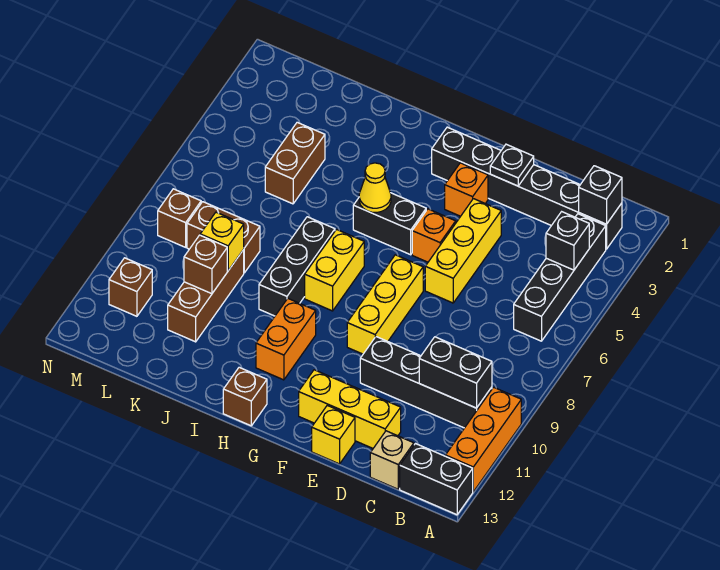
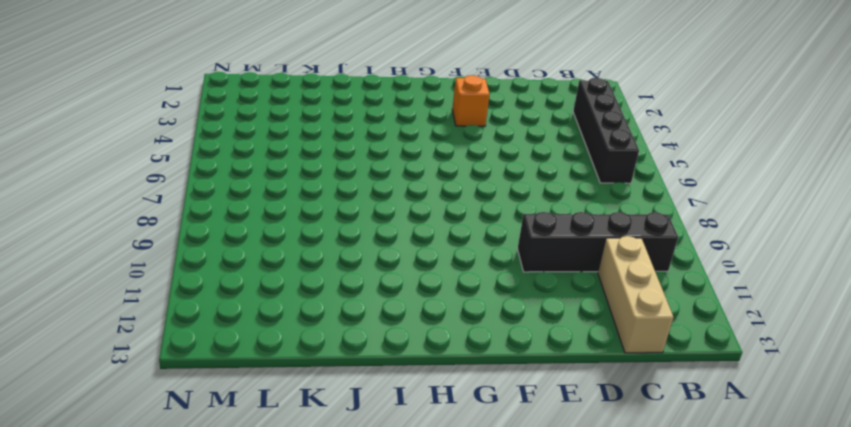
tan 1x3 brick [598,236,674,353] -> tan 1x1 brick [370,431,414,489]
none -> orange 1x3 brick [445,387,521,492]
none -> black 1x2 brick [400,444,473,515]
none -> black 1x6 brick [432,127,622,249]

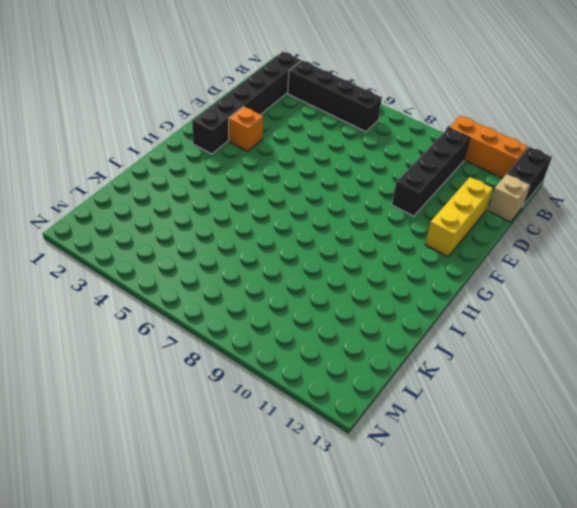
none -> yellow 1x3 brick [425,199,501,303]
none -> yellow 1x1 brick [312,405,355,464]
none -> orange 1x1 brick [412,209,456,262]

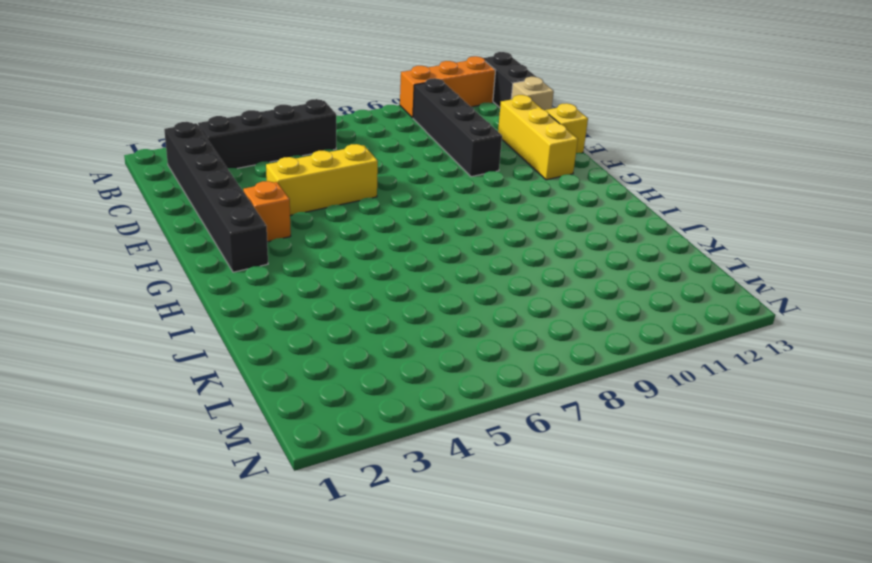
none -> orange 1x1 brick [412,209,456,262]
none -> yellow 1x3 brick [347,255,423,354]
none -> black 1x2 brick [353,193,426,255]

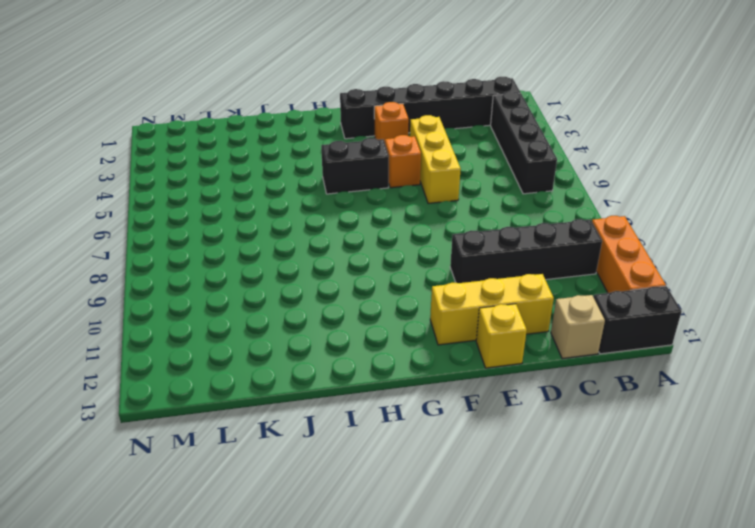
none -> yellow 1x3 brick [347,255,423,354]
none -> yellow 1x2 brick [305,229,364,311]
none -> orange 1x2 brick [256,299,316,380]

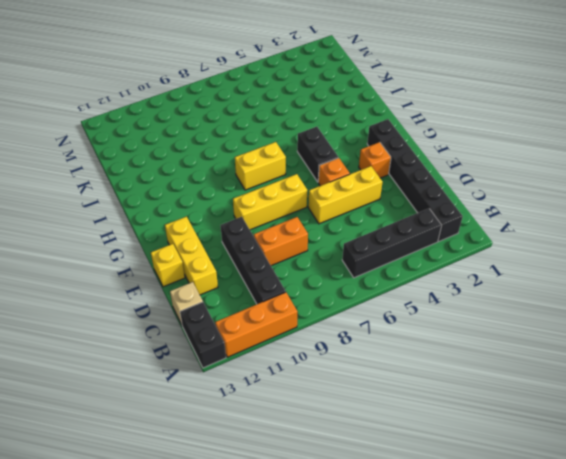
orange 1x2 brick [254,217,308,266] -> orange 1x2 brick moved to [256,299,316,380]
none -> brown 1x1 brick [223,367,267,426]
none -> black 1x3 brick [259,217,335,316]
none -> brown 1x2 brick [265,122,325,204]

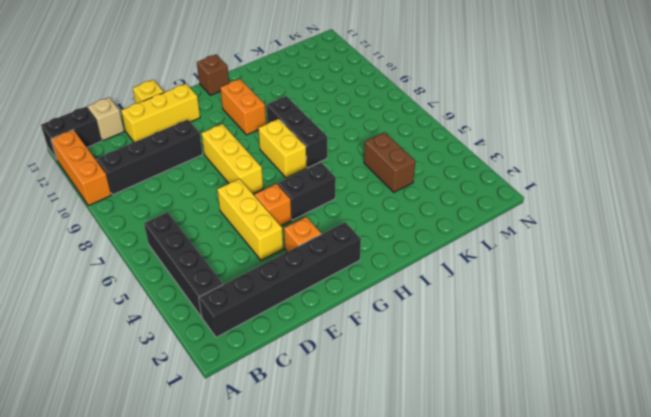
none -> brown 1x2 brick [187,202,260,273]
none -> brown 1x3 brick [168,250,244,342]
none -> brown 1x1 brick [158,189,201,247]

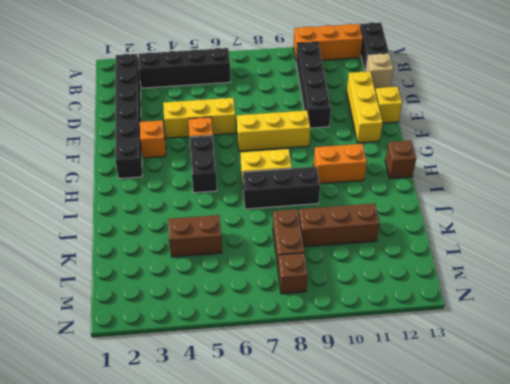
none -> brown 1x1 brick [109,258,152,316]
none -> black 1x1 brick [579,166,622,224]
none -> black 1x1 brick [546,212,589,270]

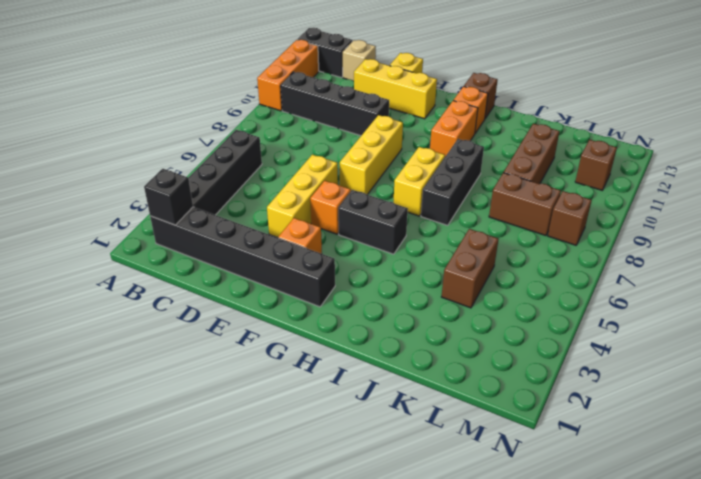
orange 1x1 brick [453,86,488,133] -> none
none -> black 1x1 brick [546,212,589,270]
none -> black 1x2 brick [419,337,492,408]
none -> black 1x1 plate [490,144,534,186]

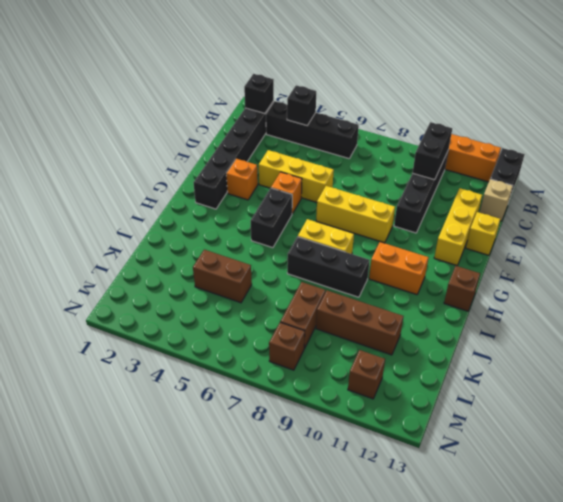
none -> black 1x1 plate [490,144,534,186]
none -> yellow 1x1 cone [359,163,391,212]
none -> yellow 1x1 brick [200,212,244,271]

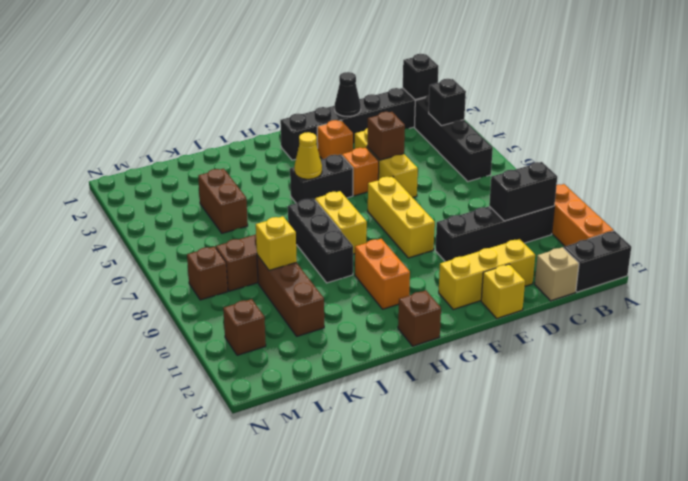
black 1x1 cone [335,72,361,116] -> black 1x1 plate [490,144,534,186]
brown 1x1 brick [367,112,405,160] -> brown 1x1 brick moved to [184,235,227,294]

